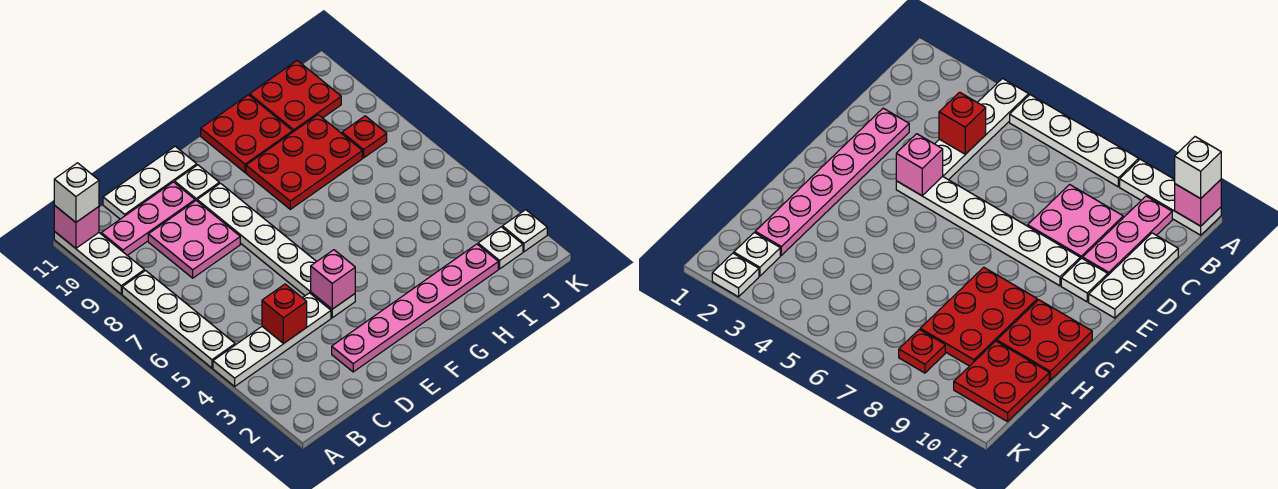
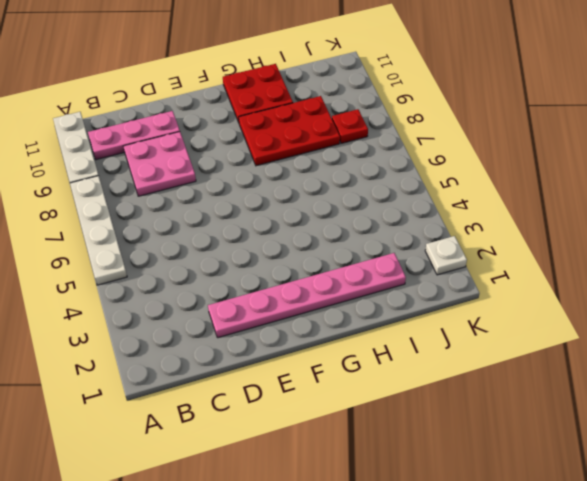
none -> white 1x4 plate [213,293,331,386]
none -> white 1x3 plate [103,146,197,219]
none -> white 1x6 plate [197,183,355,318]

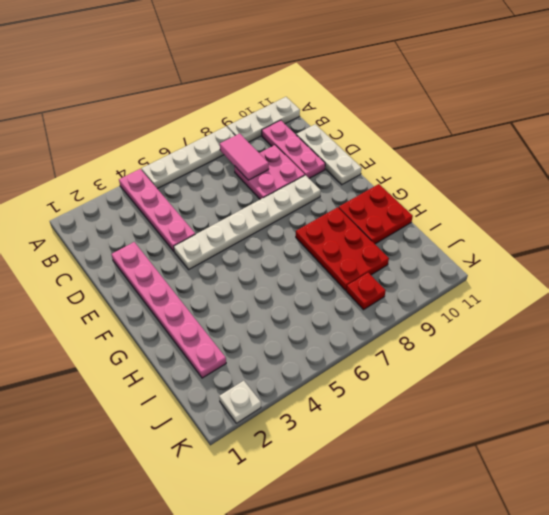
pink 1x4 plate [119,169,195,251] -> white 1x4 plate [213,293,331,386]
pink 1x2 tile [220,134,269,180] -> none
none -> white 1x1 plate [175,165,219,201]
none -> red 2x2 plate [250,61,341,132]
none -> white 1x1 plate [478,227,523,269]

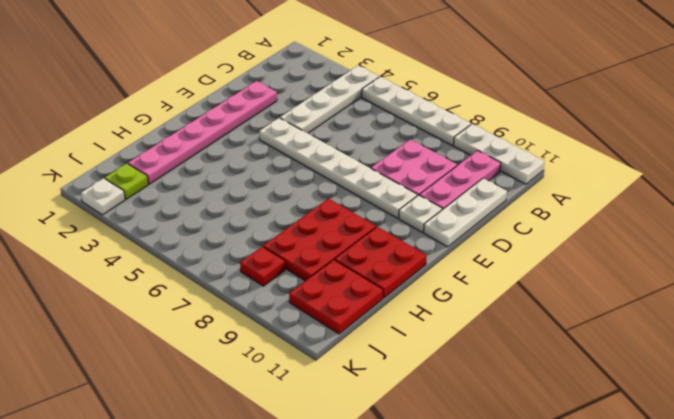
lime 1x1 plate [105,163,148,199] -> white 1x1 plate [478,227,523,269]
none -> pink 1x1 brick [54,205,99,248]
none -> red 1x1 brick [262,284,307,343]
none -> pink 1x1 brick [311,250,355,309]

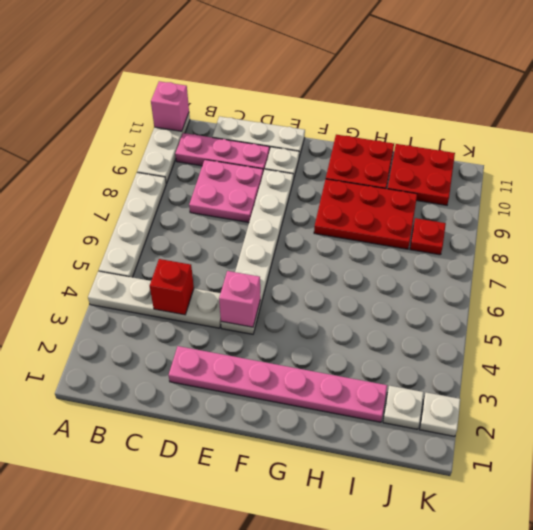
none -> white 1x1 brick [54,163,99,222]

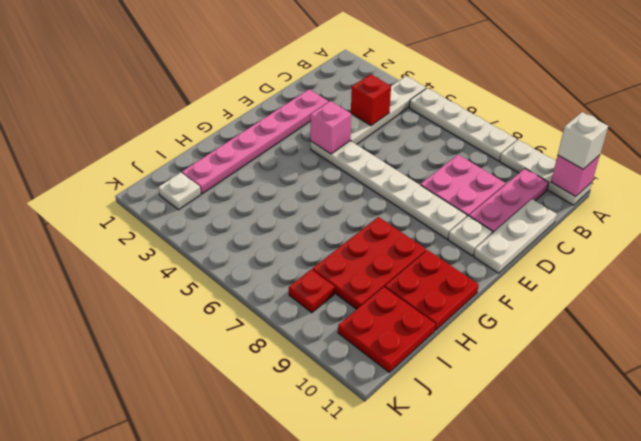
none -> white 1x1 plate [502,210,547,252]

